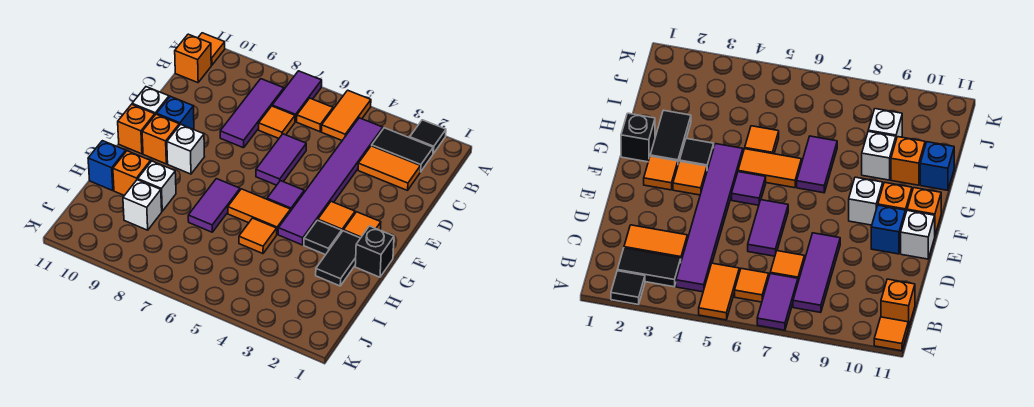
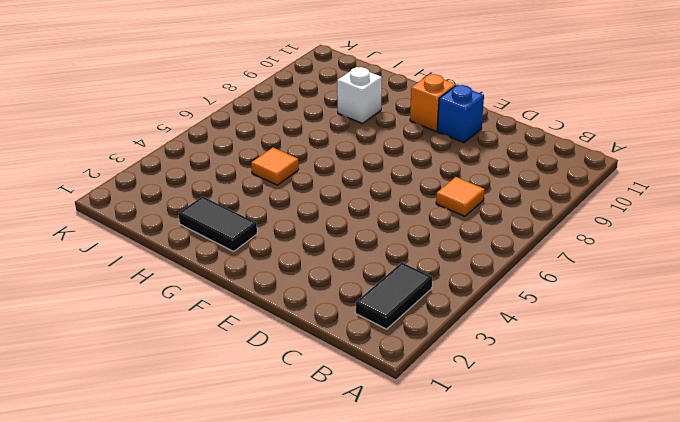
none -> black 1x1 tile [410,120,446,153]
none -> orange 1x2 tile [321,90,371,140]
none -> purple 1x2 tile [272,71,322,122]
none -> orange 1x1 tile [198,33,225,65]

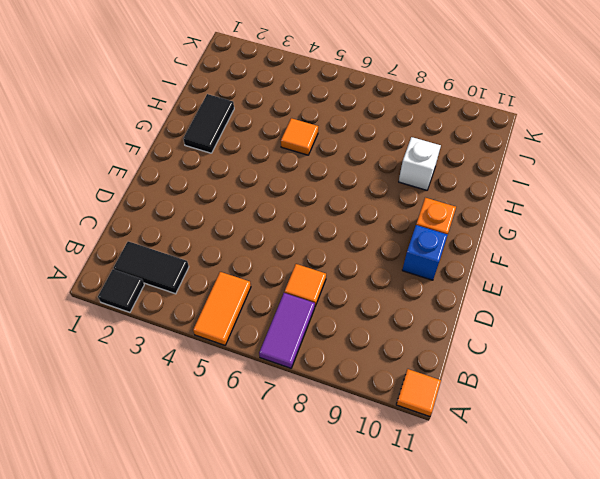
none -> purple 1x6 tile [278,118,383,245]
none -> orange 1x1 tile [297,98,333,132]
none -> purple 1x3 tile [220,79,284,148]
none -> orange 1x1 brick [175,34,211,83]

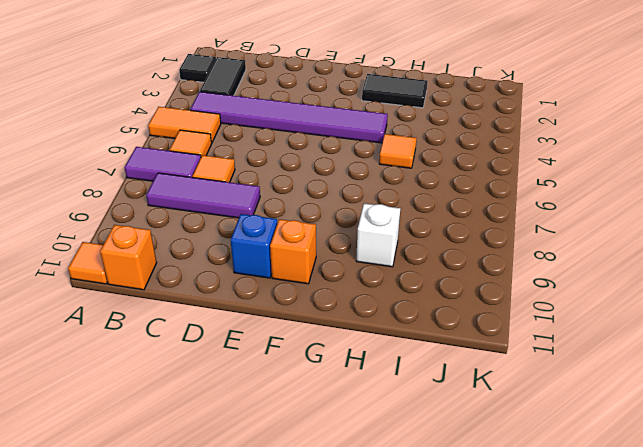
none -> orange 1x2 tile [358,146,420,190]
none -> purple 1x2 tile [256,134,306,185]
none -> white 1x1 brick [132,87,169,115]
none -> orange 1x1 tile [343,212,381,238]

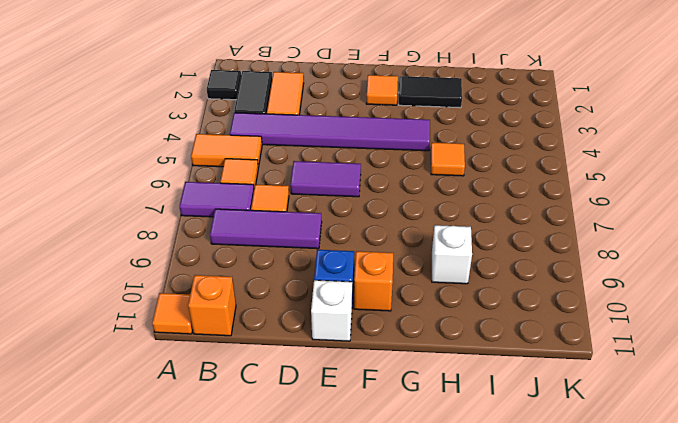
none -> orange 1x1 tile [318,201,355,231]
none -> purple 1x1 tile [267,181,304,211]
none -> white 1x1 brick [167,124,205,174]
none -> orange 1x1 brick [118,104,155,154]

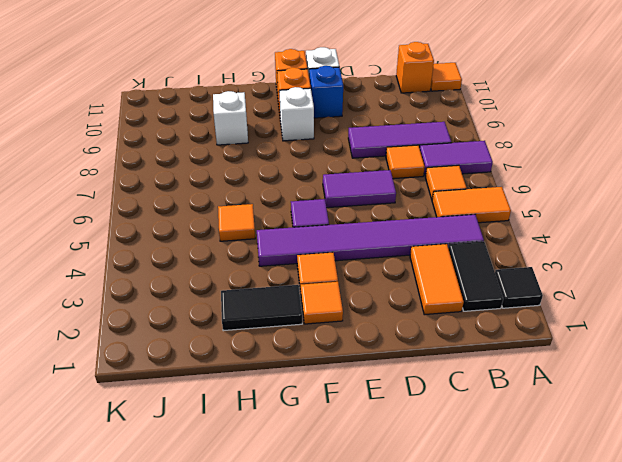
none -> black 1x1 brick [355,226,394,277]
none -> black 1x1 tile [304,220,342,255]
none -> orange 1x2 tile [228,189,291,234]
none -> purple 1x2 tile [188,179,240,232]

